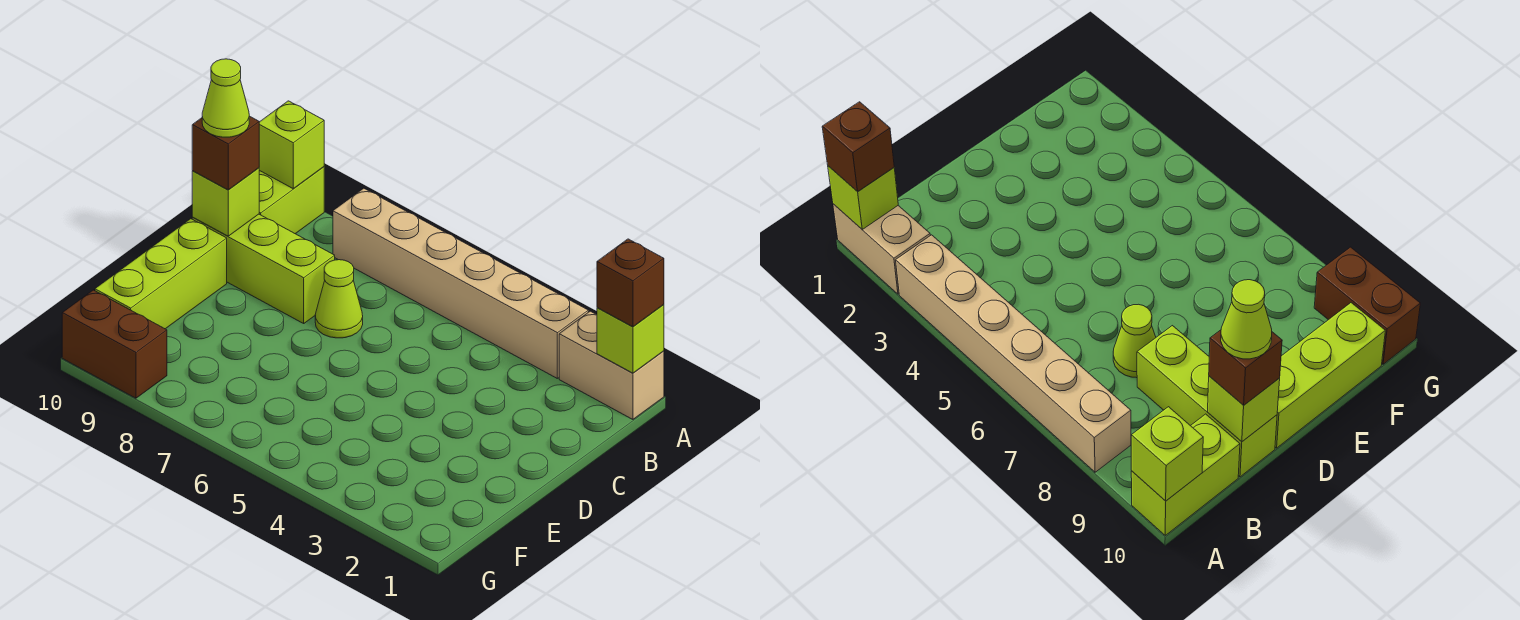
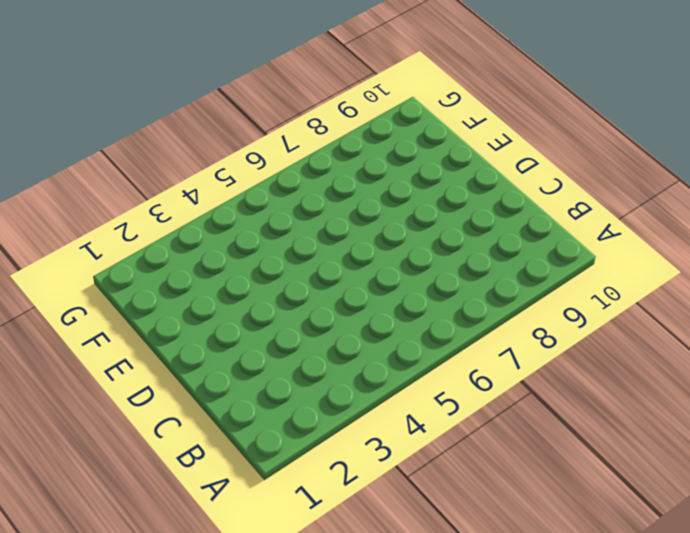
none -> tan 1x2 brick [559,311,664,419]
none -> tan 1x6 brick [333,188,588,378]
none -> lime 1x2 brick [259,167,324,234]

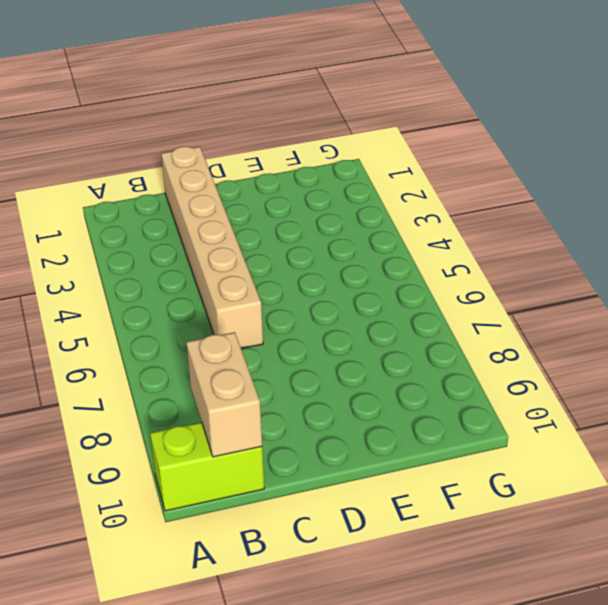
tan 1x2 brick [187,332,262,457] -> tan 1x2 brick moved to [559,311,664,419]
tan 1x6 brick [161,147,263,348] -> tan 1x6 brick moved to [333,188,588,378]
none -> lime 1x1 cone [315,260,363,338]
none -> lime 1x3 brick [192,214,335,323]
none -> lime 1x3 brick [95,219,227,329]

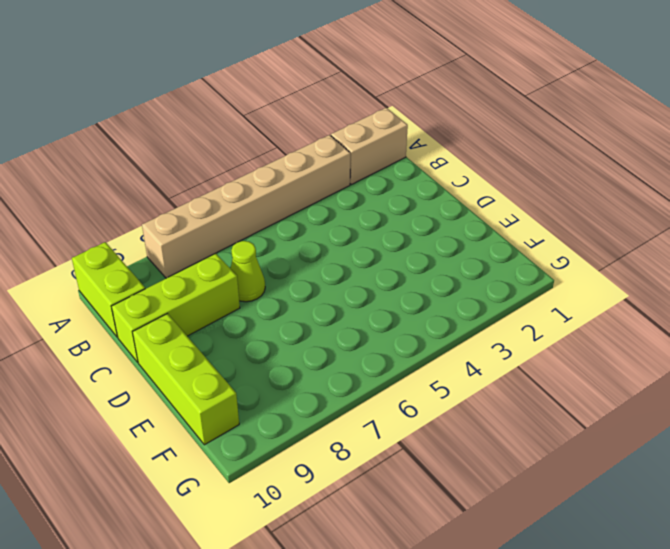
none -> brown 1x2 brick [62,290,167,398]
none -> lime 1x1 brick [597,305,664,373]
none -> lime 1x1 brick [259,101,324,188]

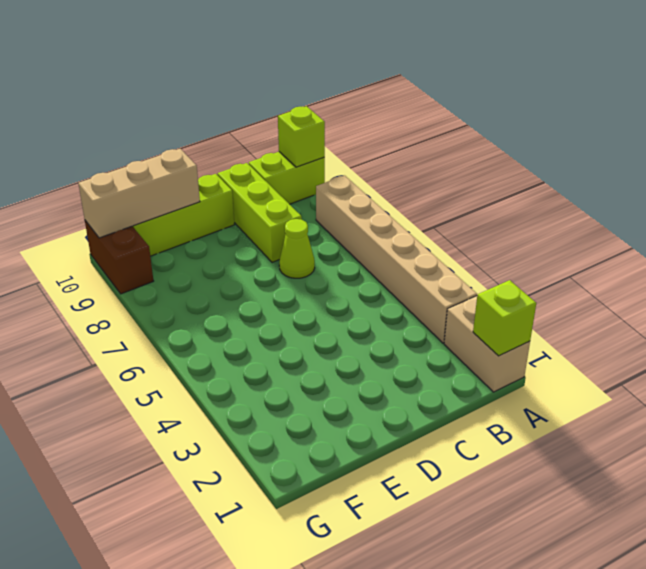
tan 1x3 brick [78,149,200,238] -> none
none -> lime 1x1 brick [192,168,259,236]
none -> brown 1x1 brick [597,239,664,327]
none -> brown 1x1 brick [192,116,259,190]

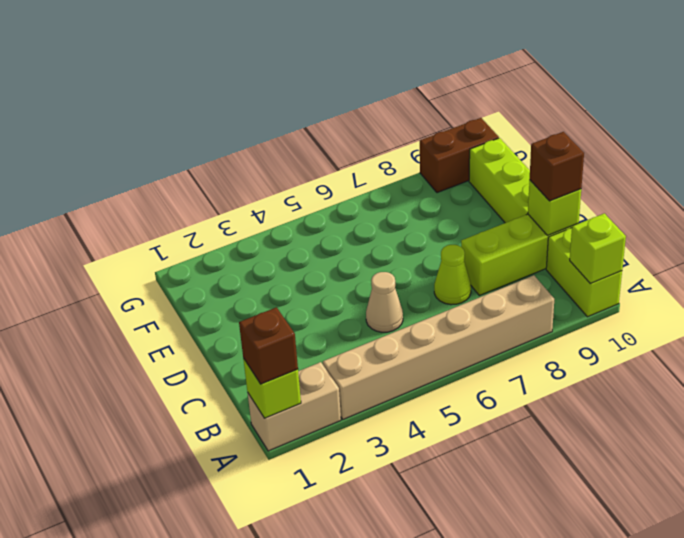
tan 1x1 cone [366,272,403,332] -> none
none -> lime 1x1 cone [202,59,249,137]

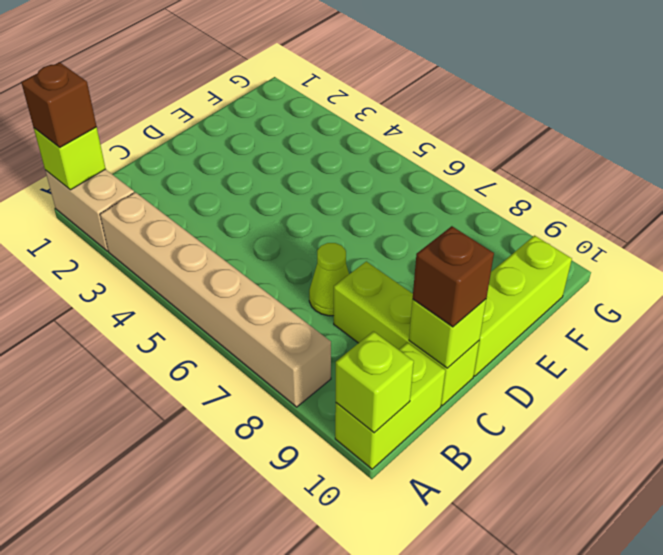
none -> brown 1x2 brick [62,290,167,398]
none -> lime 1x1 cone [202,59,249,137]

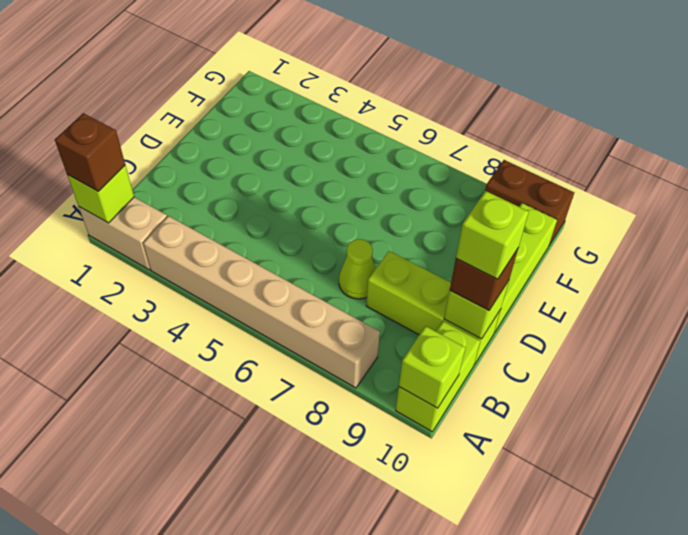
lime 1x1 brick [456,191,529,279] -> lime 1x1 cone [202,59,249,137]

